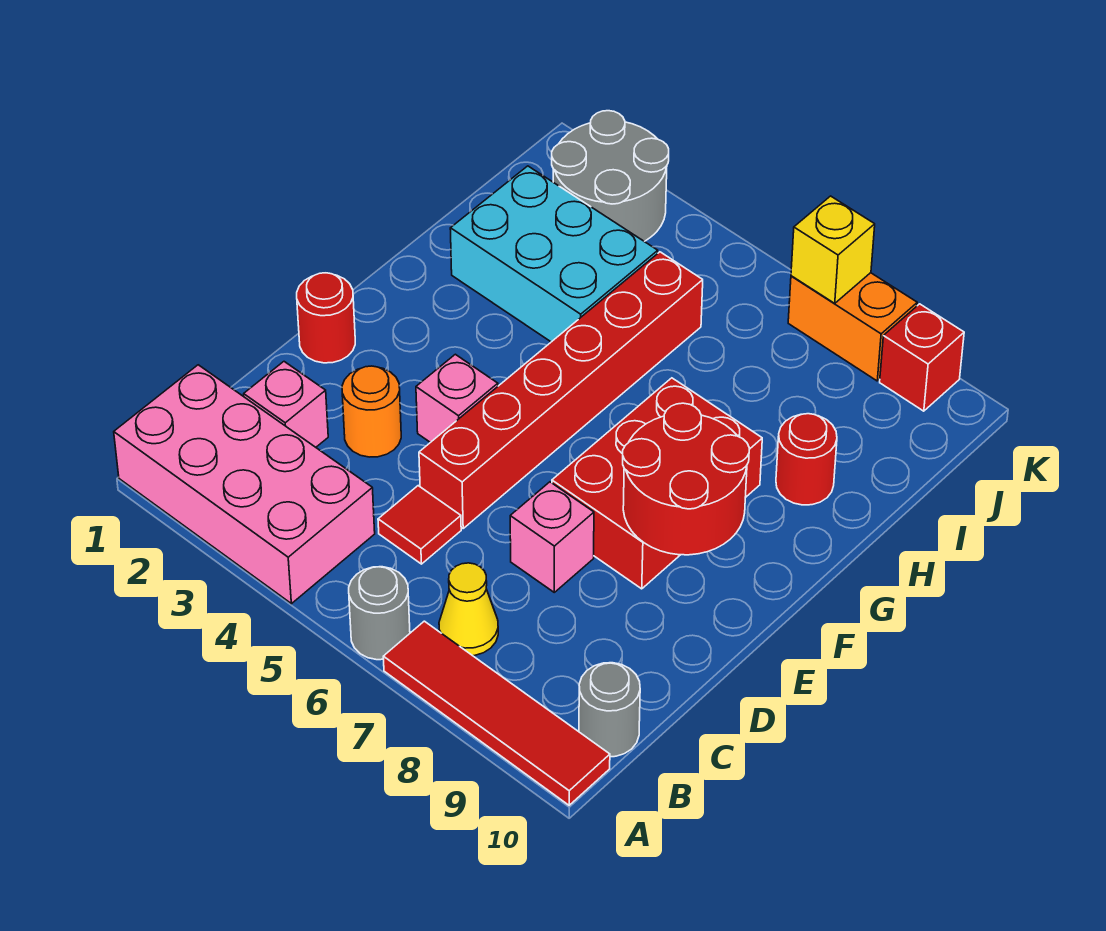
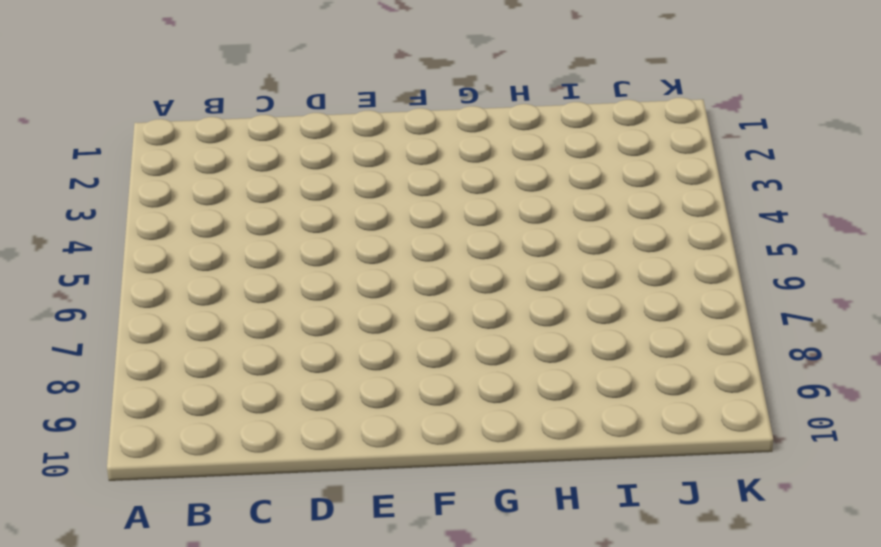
none -> pink 2x4 brick [114,365,375,604]
none -> grey 1x1 round brick [349,567,410,660]
none -> red 1x4 tile [383,621,610,805]

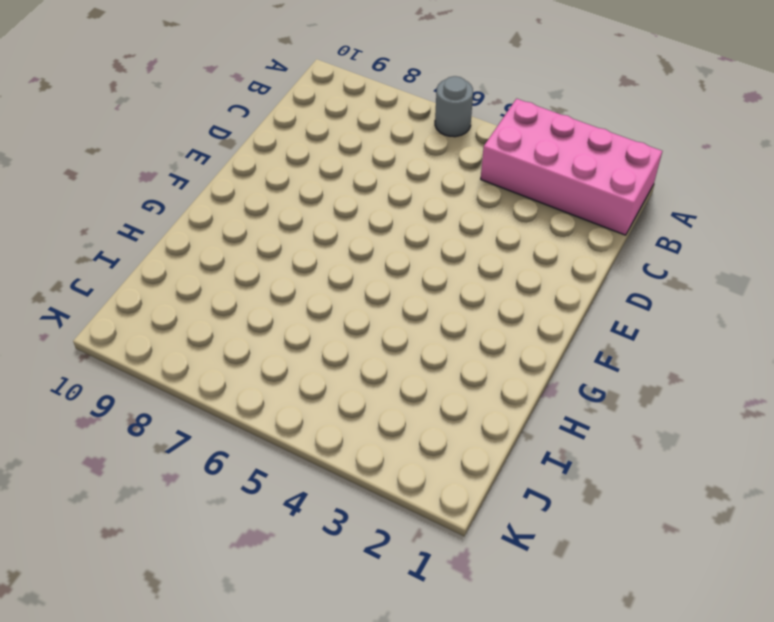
none -> red 1x4 tile [383,621,610,805]
none -> yellow 1x1 cone [439,563,498,656]
none -> grey 1x1 round brick [579,663,640,757]

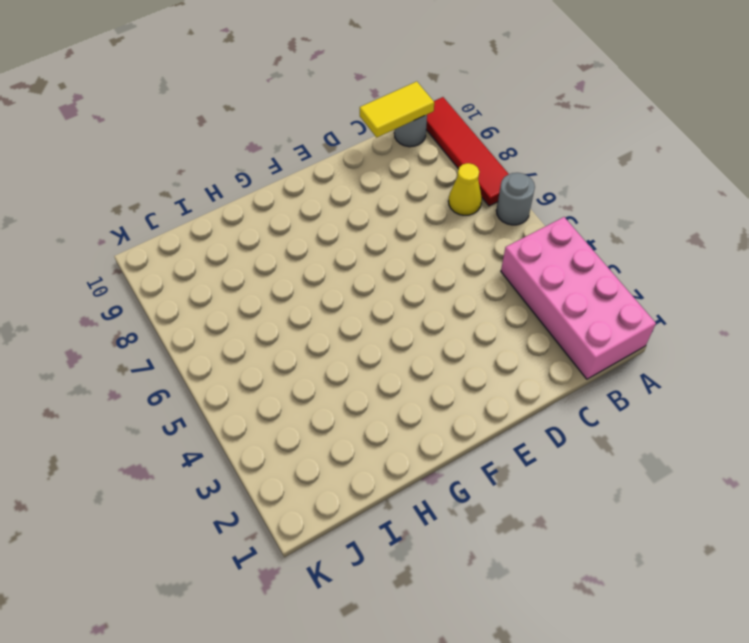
yellow 1x2 tile [360,81,434,137] -> none
none -> pink 1x1 brick [244,362,328,447]
none -> red 1x1 tile [378,486,461,564]
none -> orange 1x1 round brick [342,366,401,457]

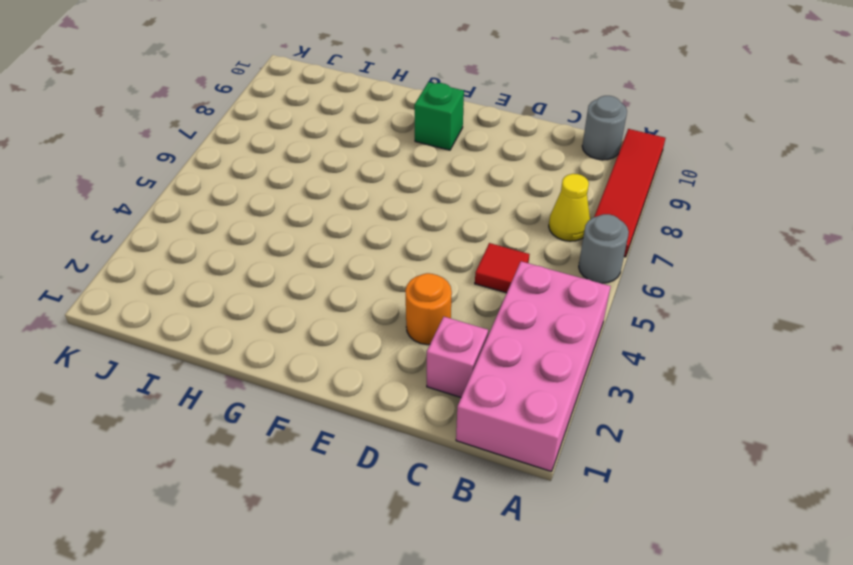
green 1x1 brick [414,82,464,150] -> none
none -> red 1x6 brick [419,252,703,528]
none -> pink 1x1 brick [510,482,594,592]
none -> red 1x1 round brick [297,273,355,363]

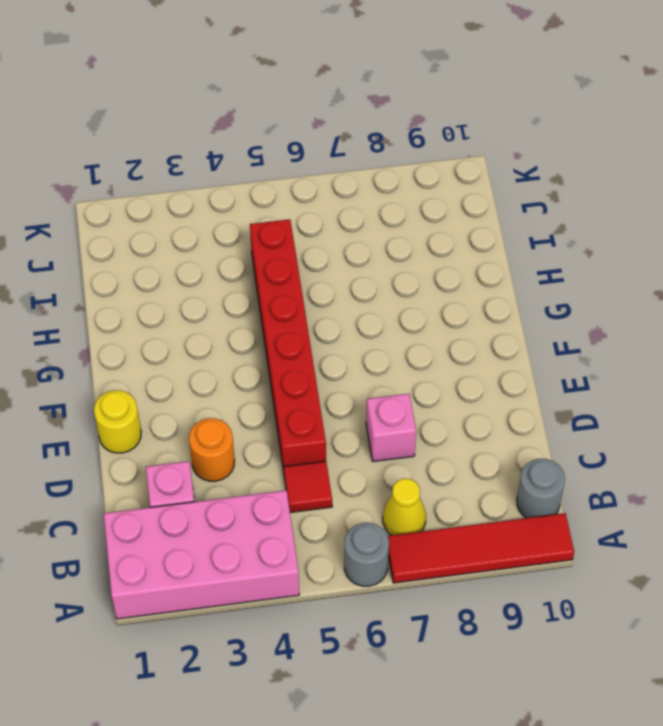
yellow 1x1 round brick [94,390,141,453] -> red 1x1 round brick [297,273,355,363]
none -> pink 1x1 brick [416,354,498,442]
none -> red 2x3 brick [552,378,762,589]
none -> cyan 2x3 brick [450,166,658,342]

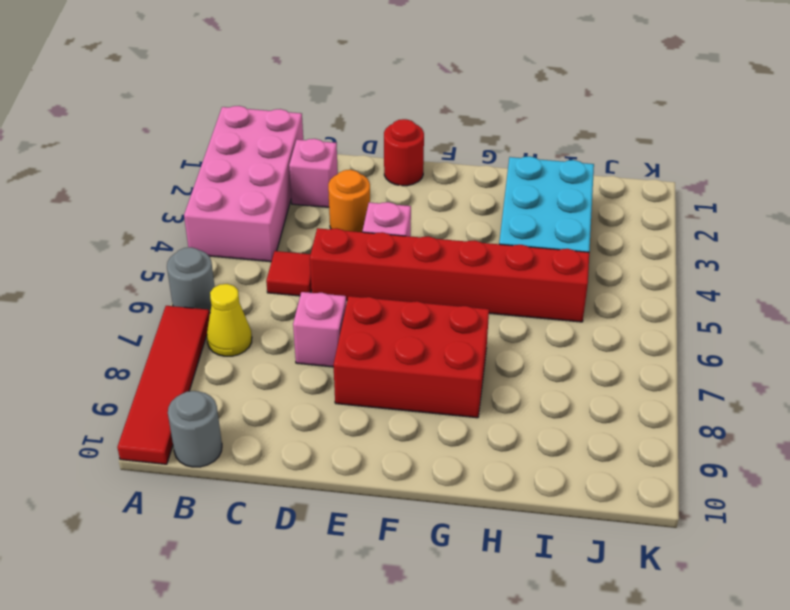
none -> red 1x1 round brick [776,414,837,505]
none -> grey 2x2 round brick [552,111,669,241]
none -> orange 1x2 brick [788,273,917,381]

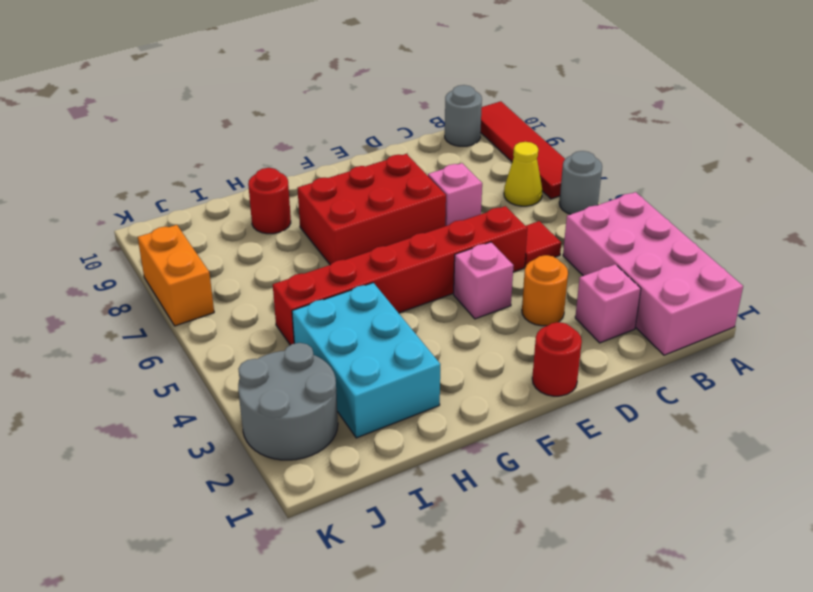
none -> red 1x1 brick [880,304,964,411]
none -> red 2x2 round brick [623,403,749,555]
none -> yellow 1x1 brick [791,196,875,303]

